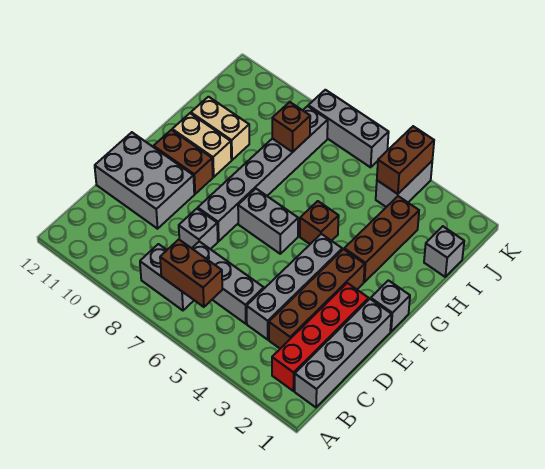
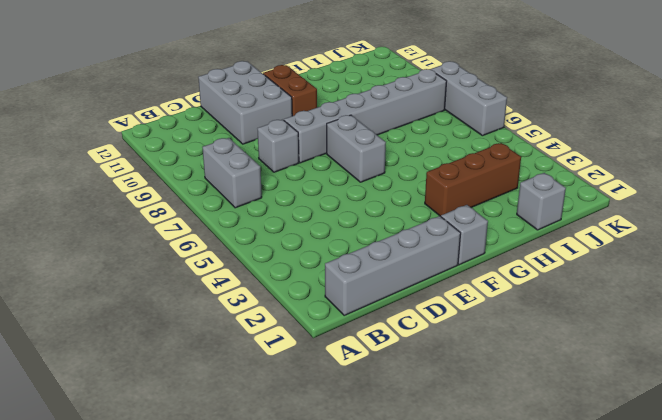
none -> red 1x4 brick [272,283,369,391]
none -> brown 1x4 brick [269,249,365,349]
none -> grey 1x4 brick [247,234,342,340]

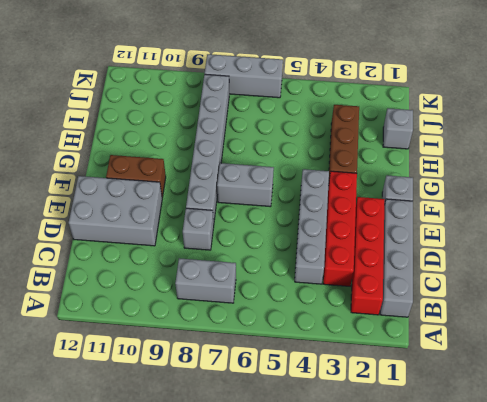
red 1x4 brick [323,171,357,286] -> brown 1x4 brick [269,249,365,349]
none -> grey 1x3 brick [192,241,264,324]
none -> brown 1x1 brick [300,201,339,244]
none -> tan 1x2 brick [172,113,231,177]

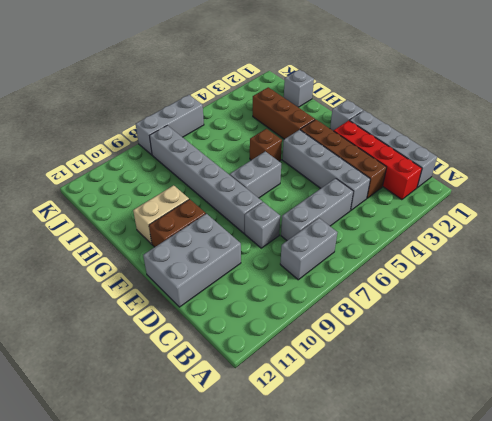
none -> tan 1x2 brick [191,97,249,160]
none -> grey 1x2 brick [376,161,432,207]
none -> brown 1x2 brick [160,240,222,307]

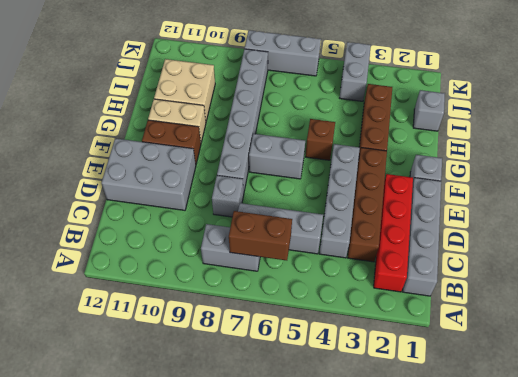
tan 2x2 brick [154,59,215,121] -> tan 1x2 brick [191,97,249,160]
none -> brown 1x1 brick [272,102,310,152]
none -> brown 1x2 brick [377,126,434,194]

